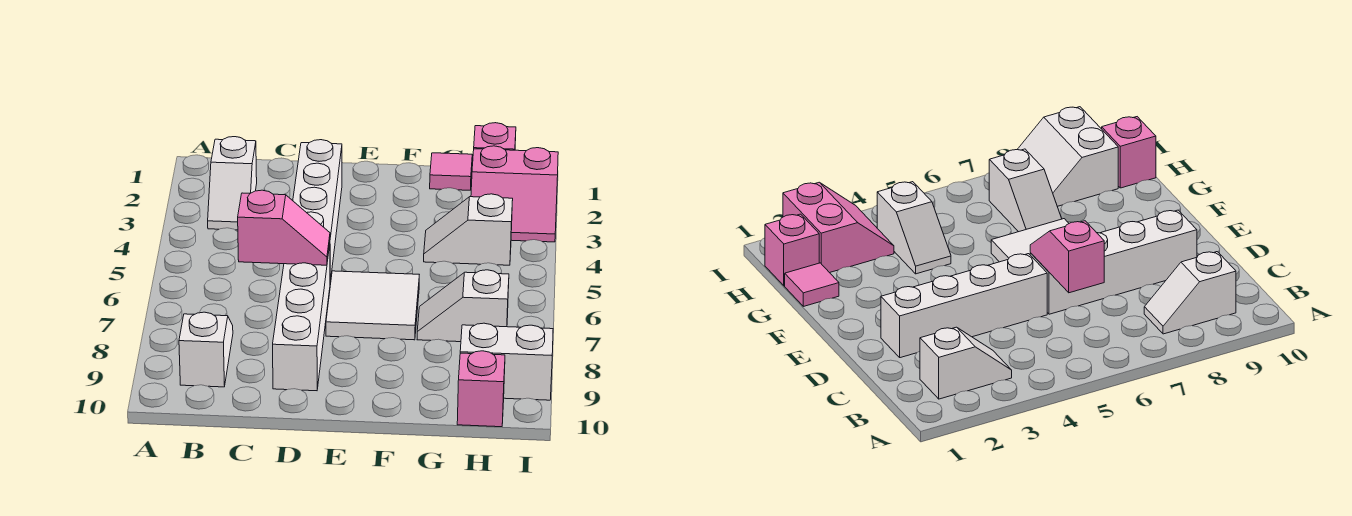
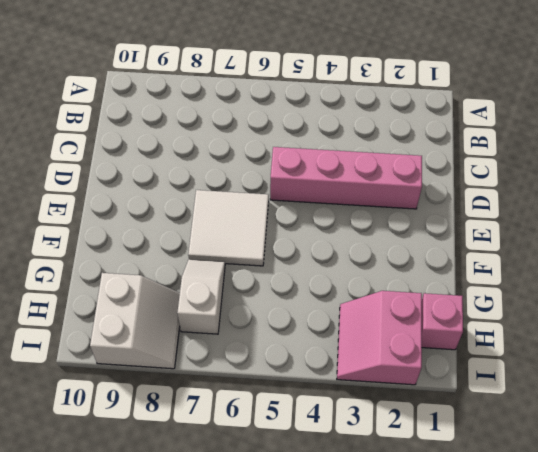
pink 1x4 brick [270,147,422,209] -> white 1x4 brick [293,140,342,281]
none -> white 1x2 slope [208,137,257,230]
none -> white 1x2 slope [179,312,233,387]
none -> white 1x4 brick [273,245,330,391]

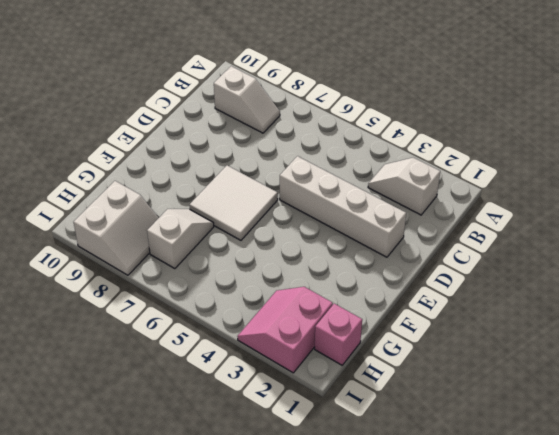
none -> white 1x4 brick [273,245,330,391]
none -> pink 1x1 tile [430,153,472,190]
none -> white 1x2 slope [424,194,513,265]

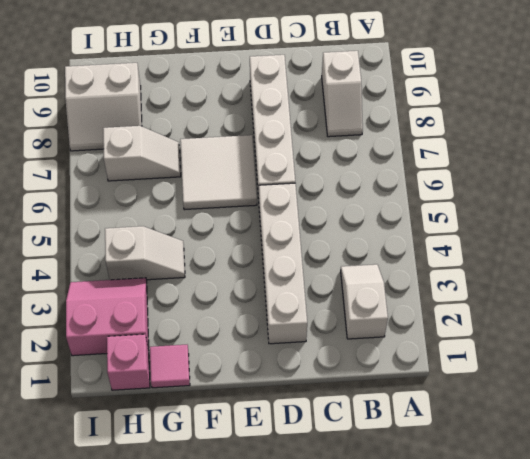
none -> pink 1x1 brick [457,351,505,427]
none -> pink 1x2 slope [238,190,330,265]

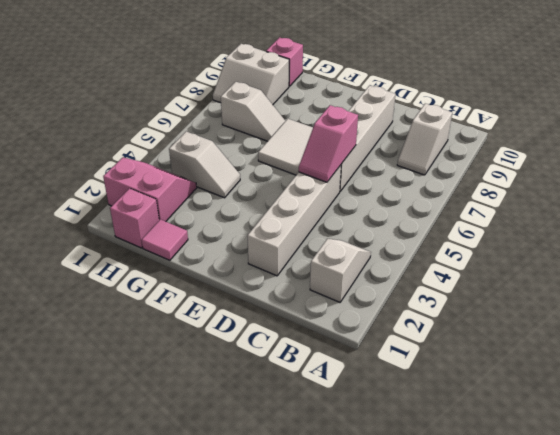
pink 1x2 slope [299,105,358,182] -> pink 1x2 slope turned to [238,190,330,265]

